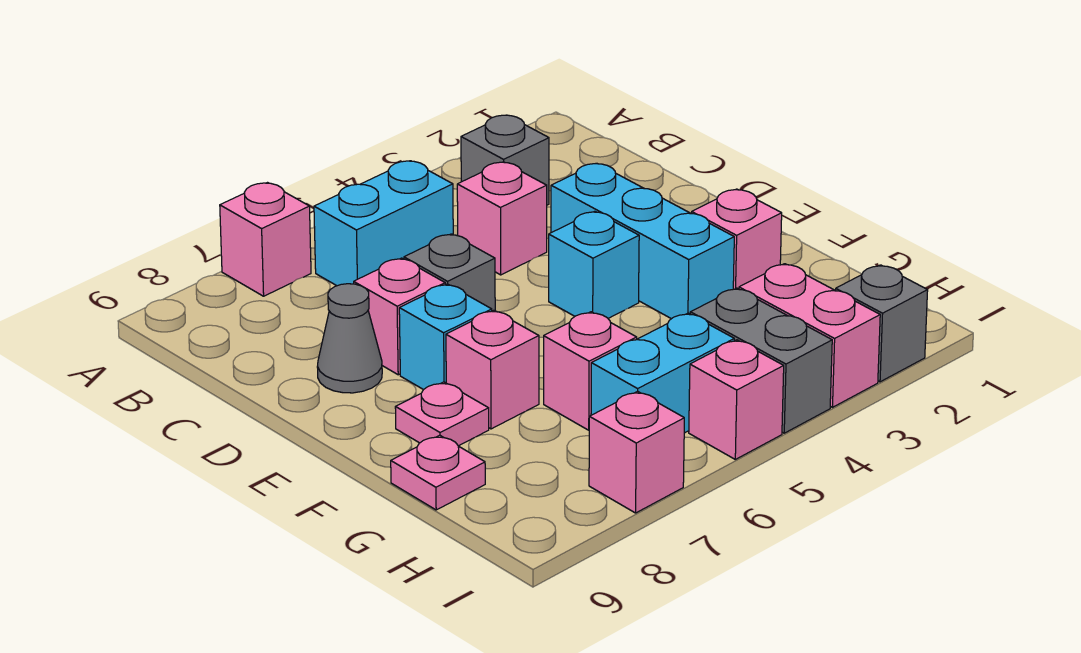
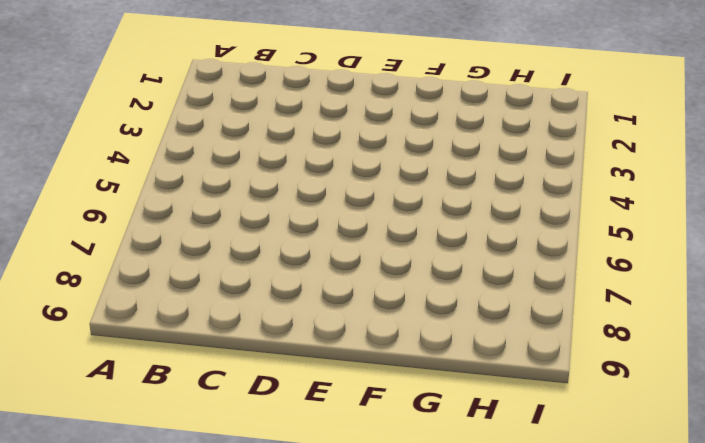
none -> pink 1x1 brick [220,183,311,296]
none -> grey 1x1 brick [461,115,549,205]
none -> cyan 1x2 brick [314,161,453,286]

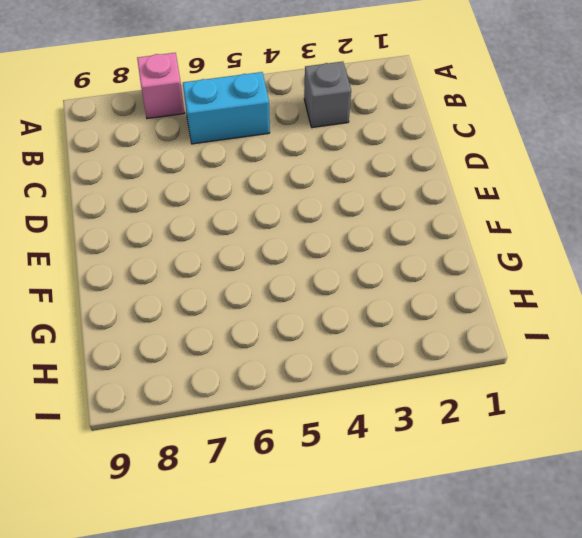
none -> pink 1x1 brick [457,162,547,275]
none -> cyan 1x3 brick [551,163,734,319]
none -> grey 1x1 brick [404,234,495,311]

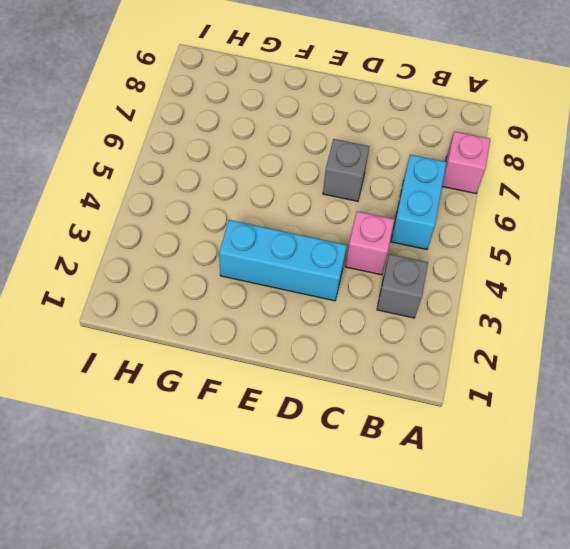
none -> pink 1x1 brick [354,258,445,375]
none -> grey 1x1 cone [317,284,382,393]
none -> cyan 1x1 brick [549,211,639,318]

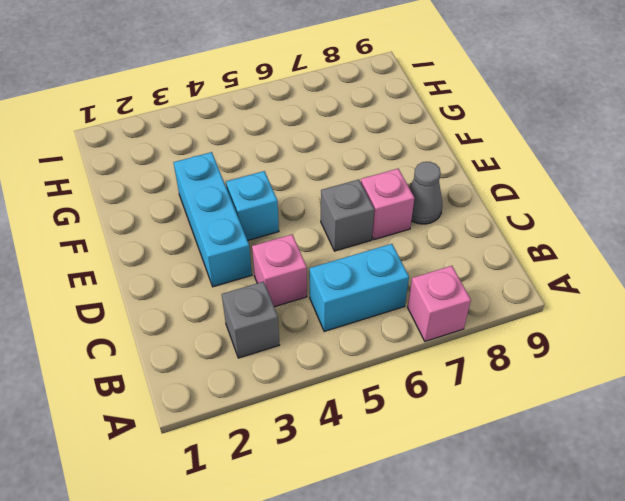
none -> cyan 1x1 brick [399,284,492,390]
none -> pink 1x1 brick [692,189,782,289]
none -> pink 1x1 brick [446,310,539,429]

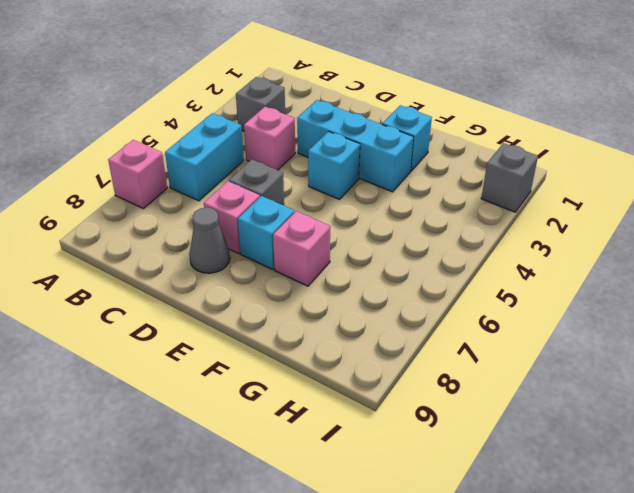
cyan 1x1 brick [382,105,432,171] -> pink 1x1 brick [692,189,782,289]
none -> pink 1x1 plate [395,382,489,446]
none -> pink 1x1 brick [544,312,637,430]
none -> pink 1x1 plate [391,435,485,510]

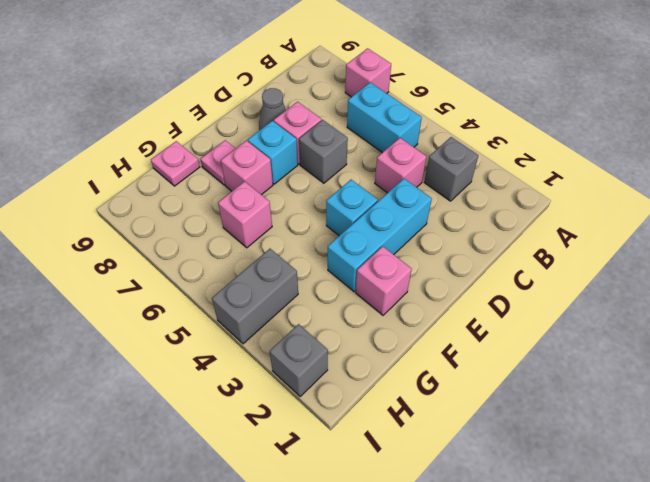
none -> pink 1x2 brick [739,264,880,407]
none -> cyan 1x2 brick [591,313,734,433]
none -> pink 1x1 brick [689,340,784,459]

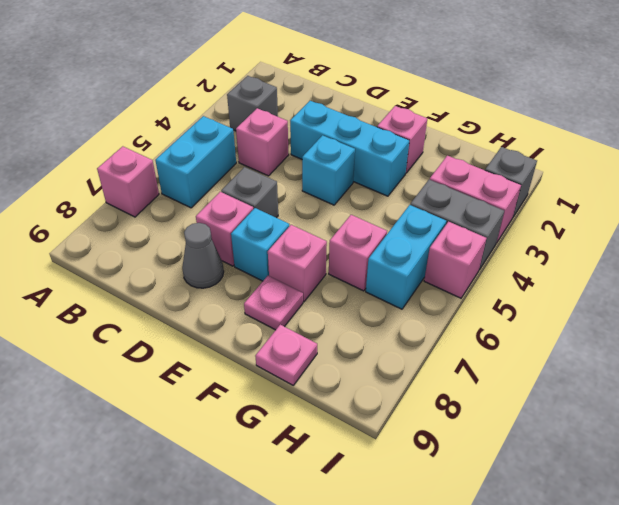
none -> pink 1x1 brick [589,391,684,513]

